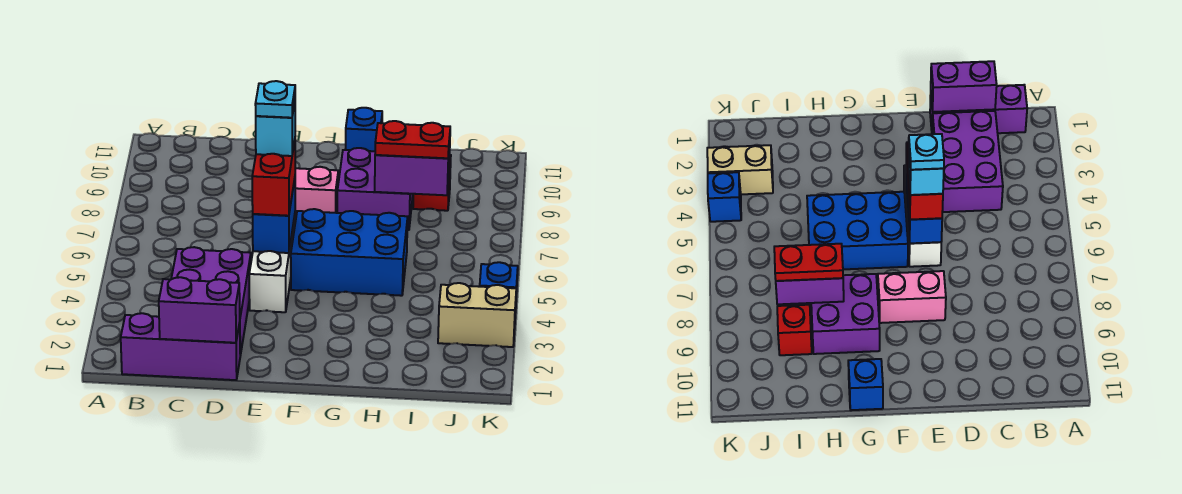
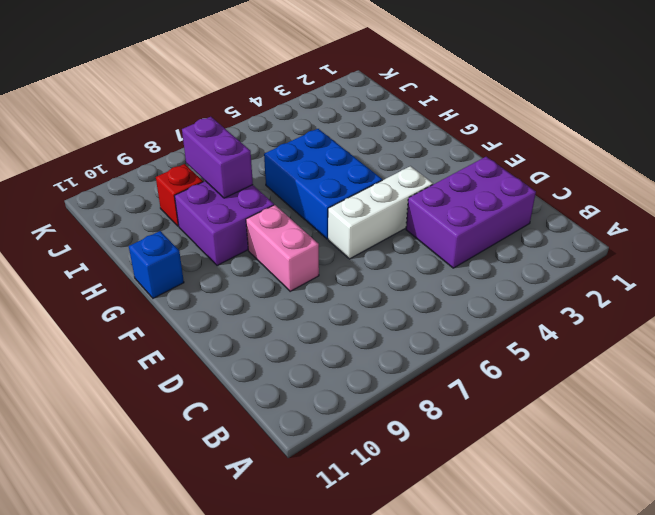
none -> purple 1x3 brick [121,313,240,380]
none -> tan 1x2 brick [438,283,516,347]
none -> blue 1x1 brick [480,262,518,312]

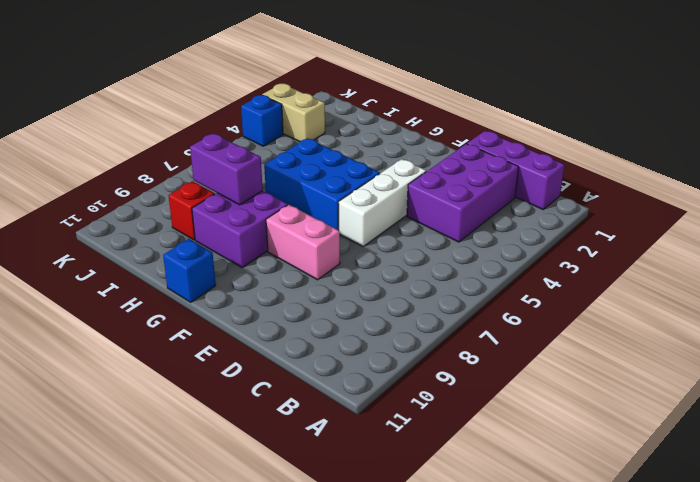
none -> purple 1x2 brick [159,277,240,343]
none -> blue 1x2 brick [253,179,295,253]
none -> red 1x2 brick [252,141,295,216]

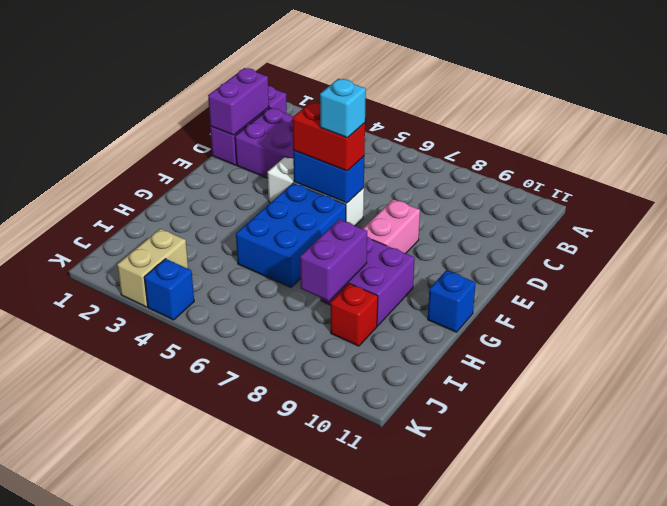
none -> red 1x2 plate [375,121,450,158]
none -> cyan 1x1 plate [255,81,295,118]

